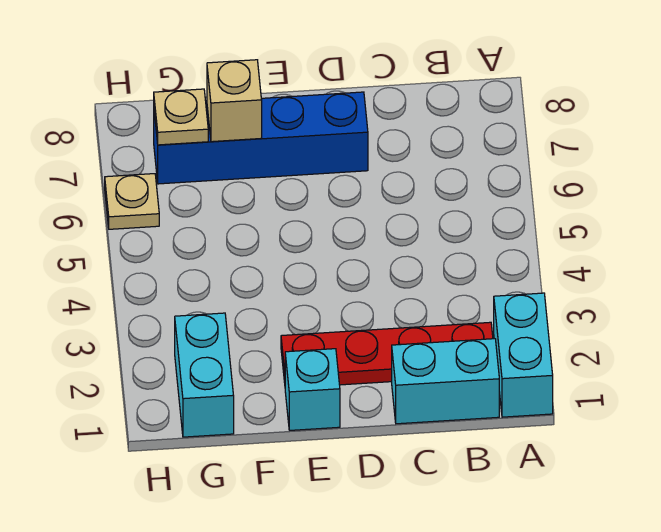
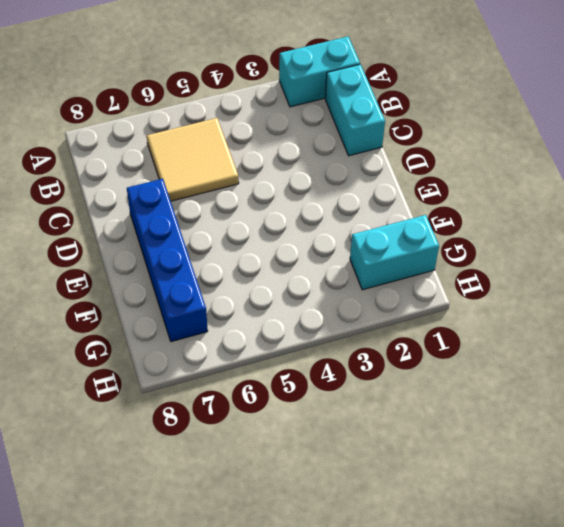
tan 2x2 tile [147,118,239,201] -> none
none -> red 1x4 plate [281,322,493,385]
none -> cyan 1x1 brick [285,349,340,430]

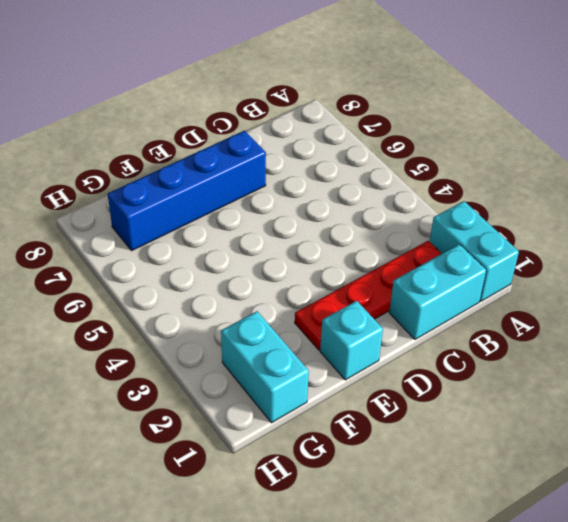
none -> tan 1x1 plate [105,174,159,229]
none -> tan 1x1 brick [207,60,262,142]

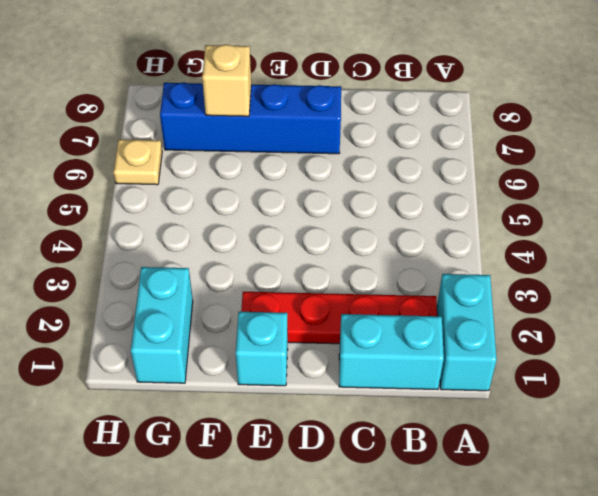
none -> tan 1x1 plate [154,89,208,145]

